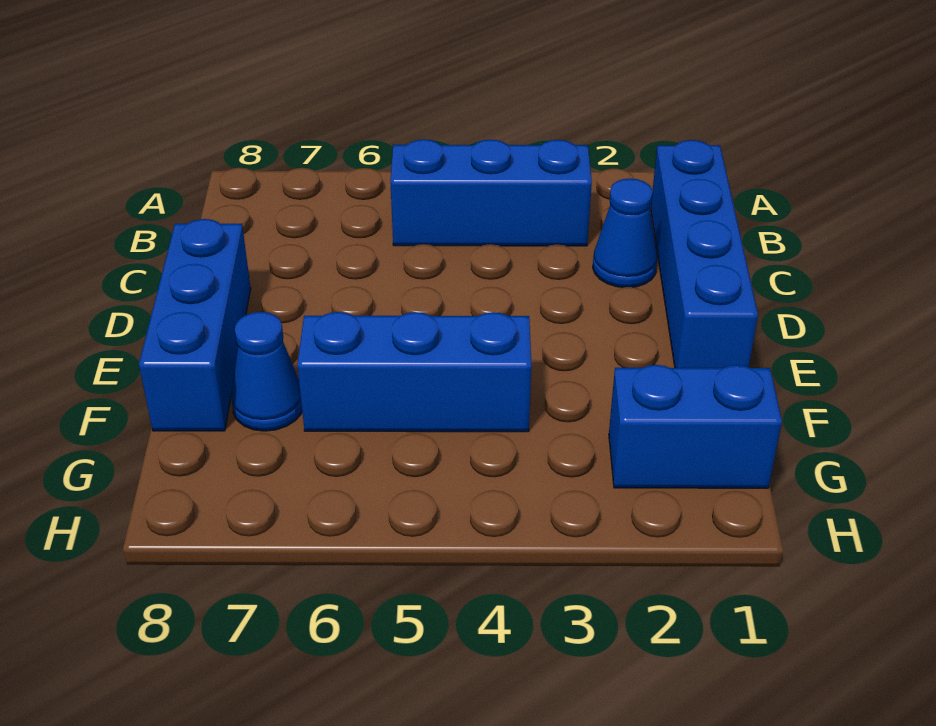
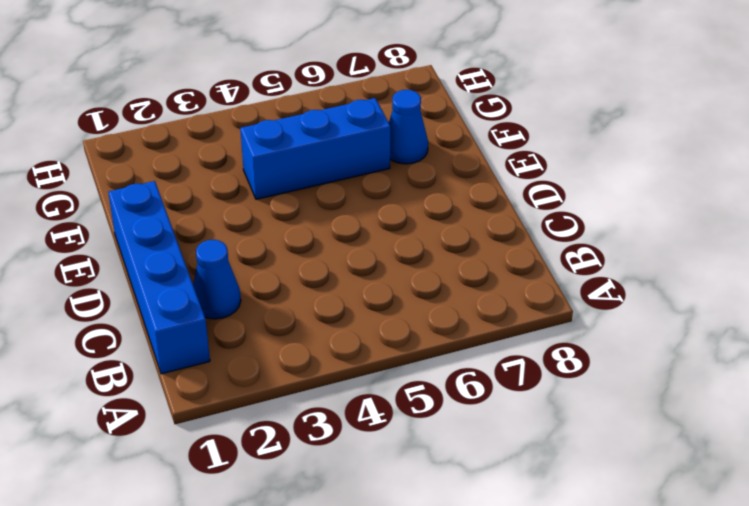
none -> blue 1x3 brick [390,140,592,246]
none -> blue 1x3 brick [139,219,251,431]

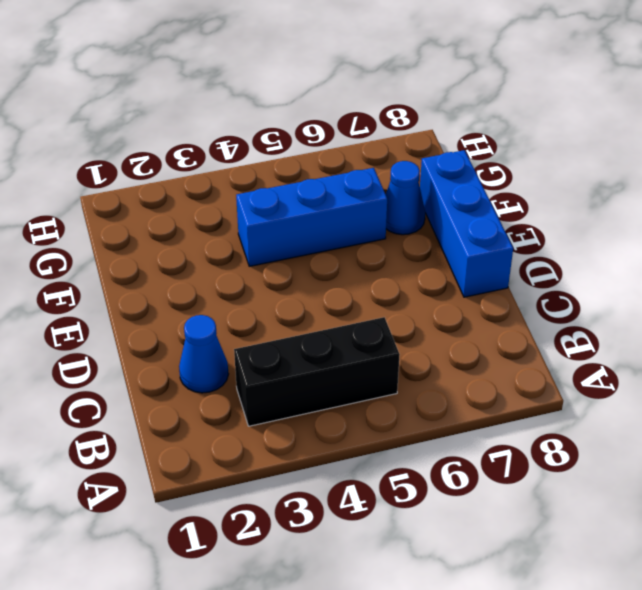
black 1x3 brick [234,317,400,426] -> blue 1x3 brick [390,140,592,246]
none -> blue 1x4 brick [651,140,758,368]
none -> blue 1x2 brick [609,365,782,488]

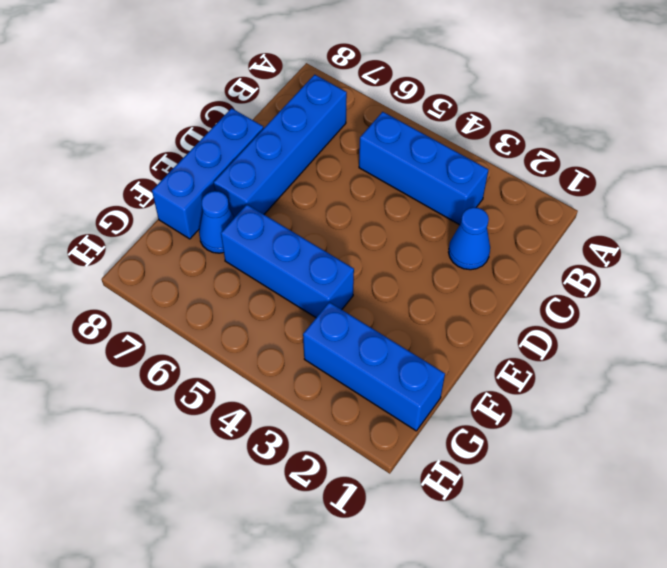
blue 1x4 brick [214,75,347,218] -> blue 1x4 brick moved to [651,140,758,368]
blue 1x3 brick [303,302,445,431] -> blue 1x2 brick [609,365,782,488]

